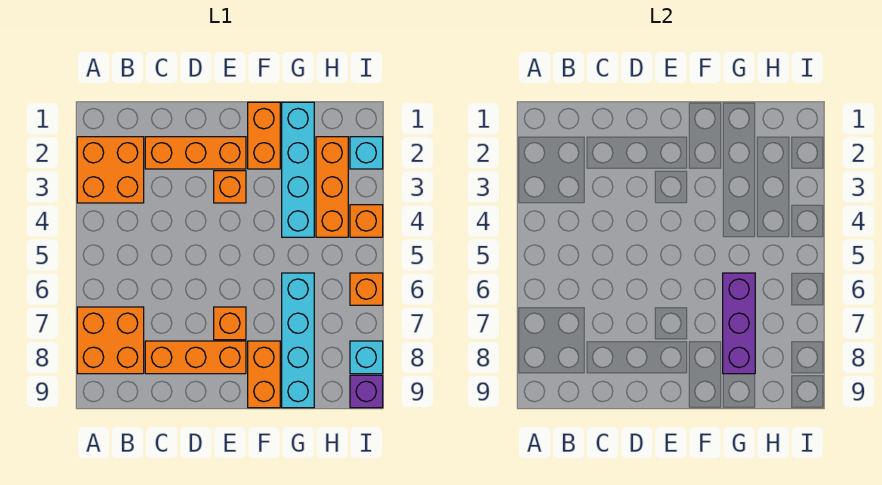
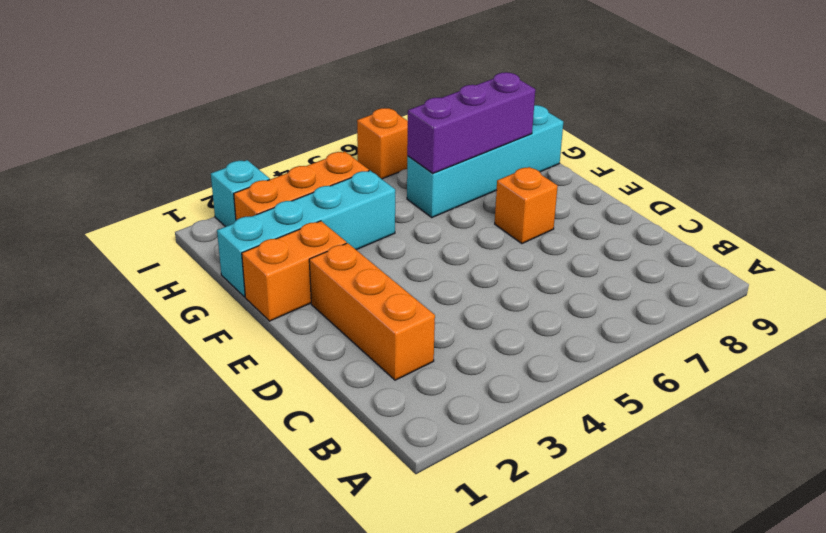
none -> orange 2x2 brick [77,137,144,203]
none -> orange 2x2 brick [77,307,144,374]
none -> orange 1x3 brick [145,341,246,374]

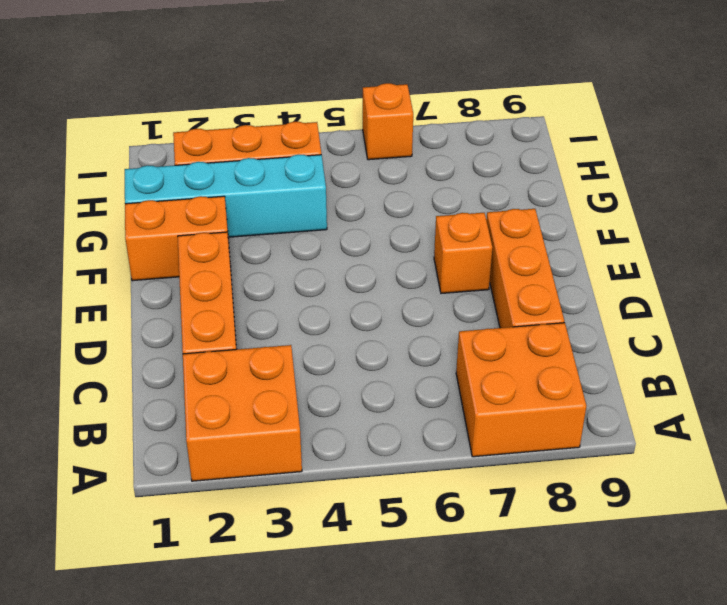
none -> orange 1x1 brick [214,171,246,203]
none -> orange 1x2 brick [248,341,280,408]
none -> cyan 1x4 brick [282,273,314,408]

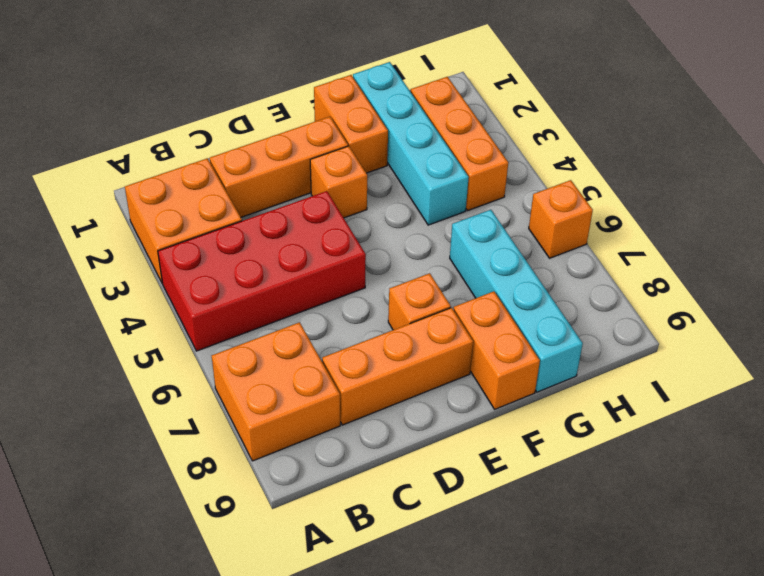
red 2x4 brick [158,191,366,351] -> none
none -> cyan 1x1 brick [350,137,383,169]
none -> orange 1x1 brick [350,205,383,237]
none -> cyan 1x1 brick [350,341,383,374]

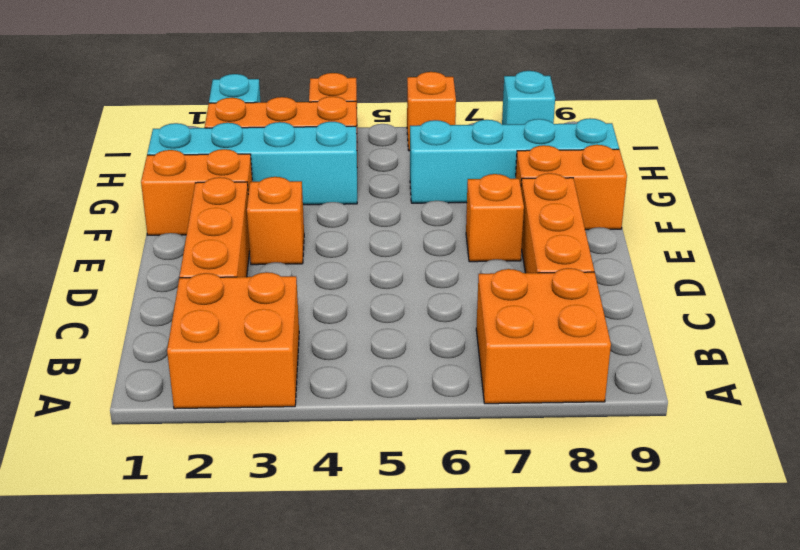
none -> purple 1x1 brick [350,375,383,408]
none -> purple 1x3 brick [723,273,755,374]

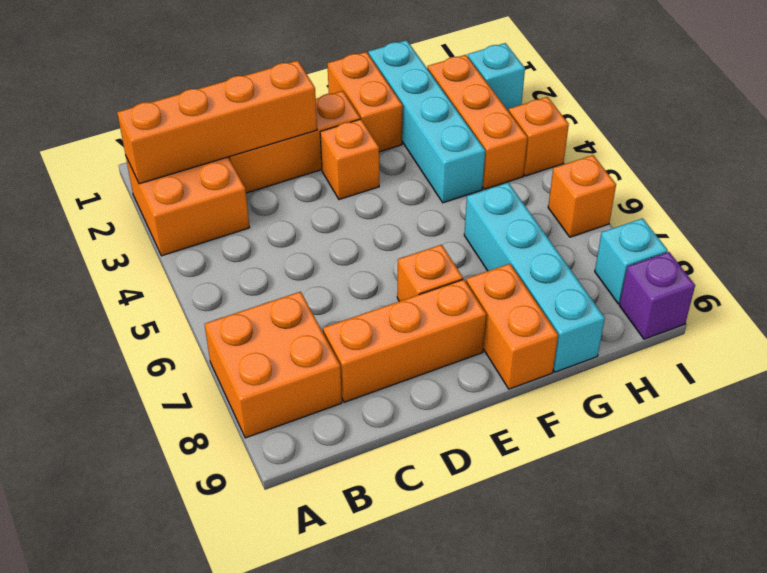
orange 1x4 brick [117,60,317,184] -> none
none -> purple 1x3 brick [723,273,755,374]

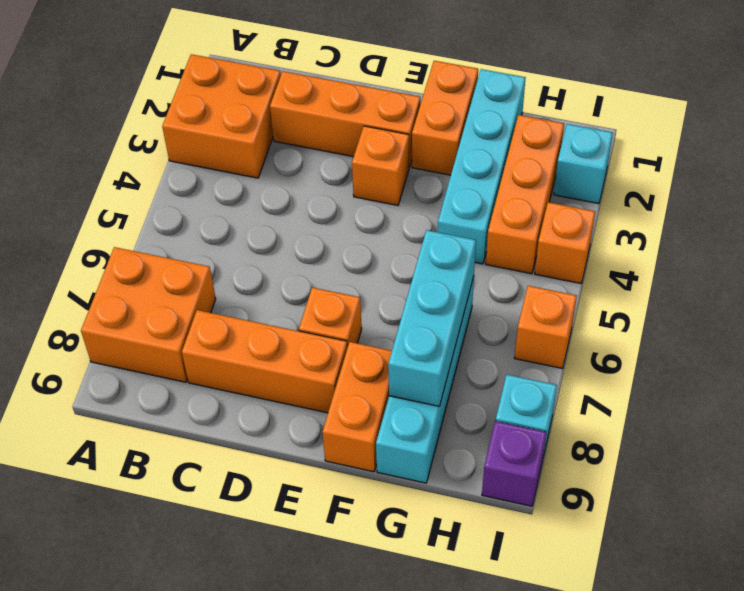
cyan 1x3 brick [388,230,476,406] -> purple 1x3 brick [723,273,755,374]

